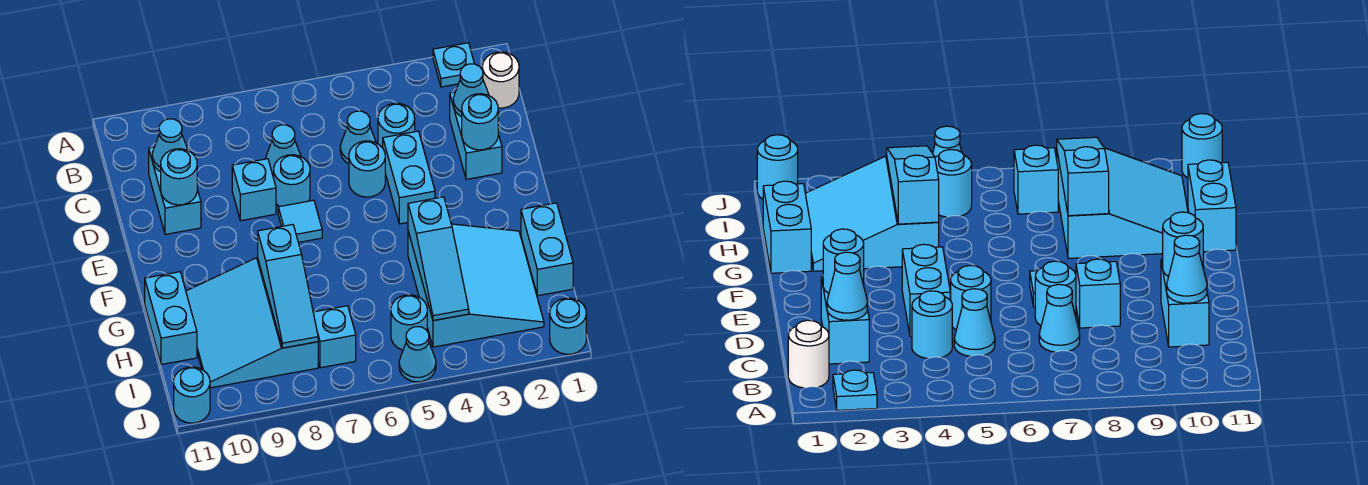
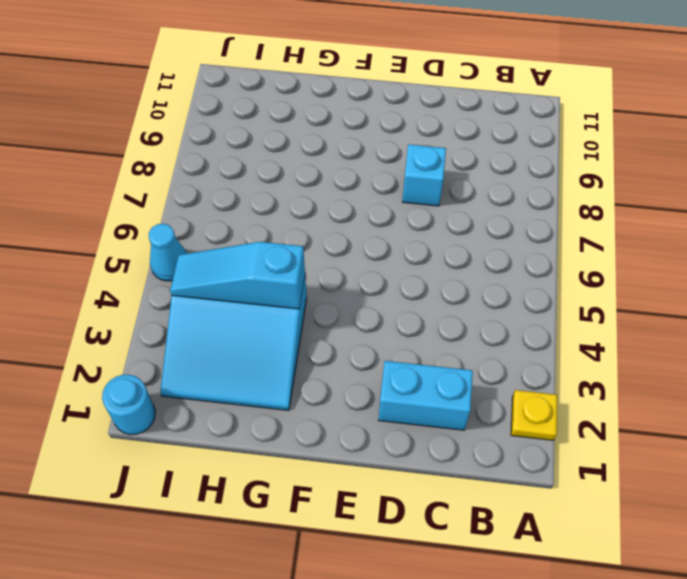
yellow 1x1 plate [511,390,557,440] -> cyan 1x1 plate [433,43,474,87]
none -> white 1x1 round brick [483,52,519,108]
none -> cyan 1x1 round brick [378,103,415,148]
none -> cyan 1x1 cone [340,111,376,164]

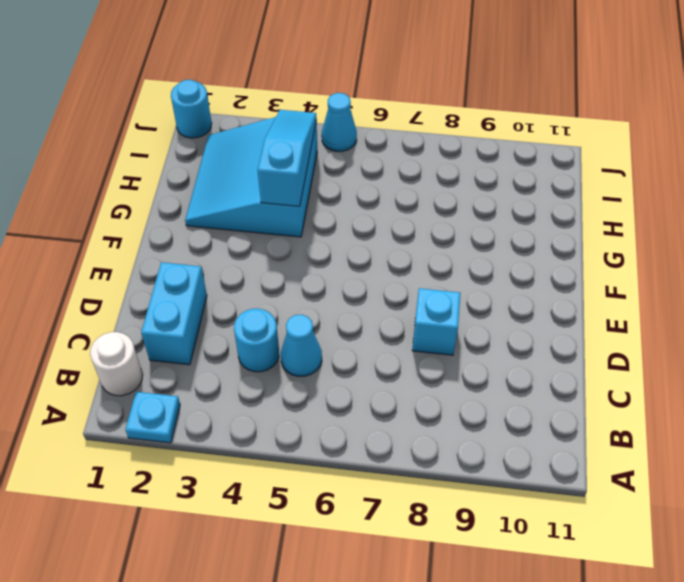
none -> cyan 1x1 cone [265,125,301,177]
none -> cyan 1x2 brick [149,147,201,234]
none -> cyan 1x2 brick [383,131,435,224]

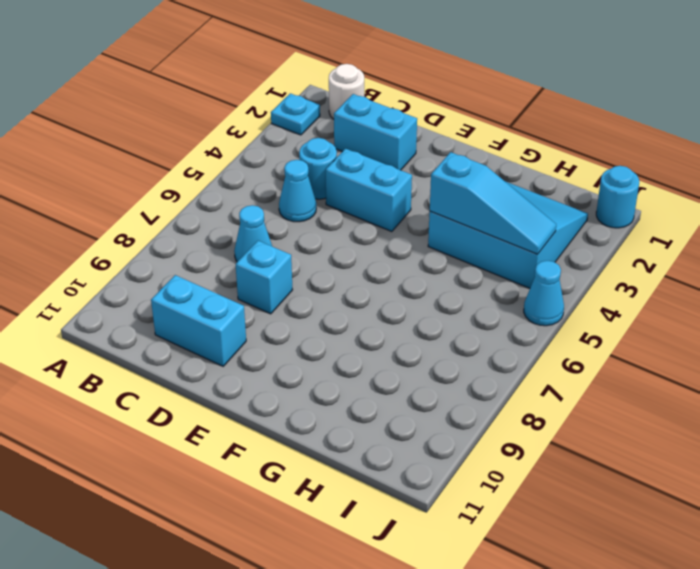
none -> cyan 1x1 round brick [349,141,385,197]
none -> cyan 1x1 round brick [273,155,310,207]
none -> cyan 1x1 tile [278,200,322,242]

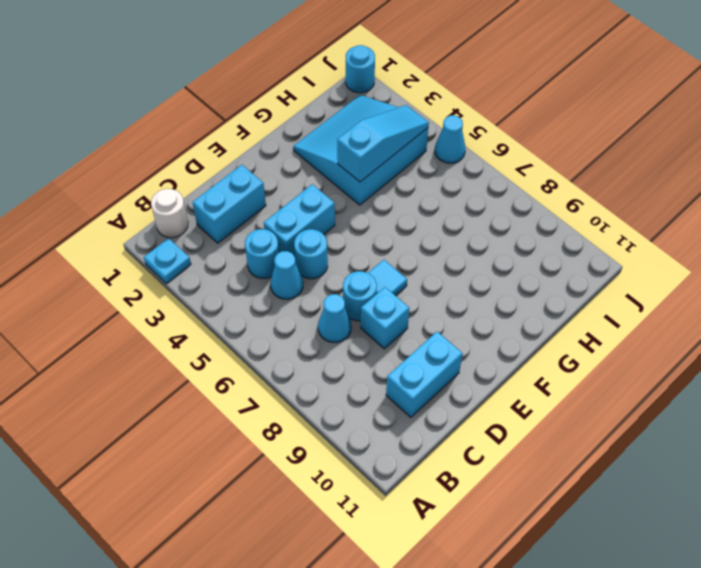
none -> cyan 1x2 brick [521,203,573,296]
none -> cyan 3x3 slope [186,258,318,388]
none -> cyan 1x2 brick [145,272,197,365]

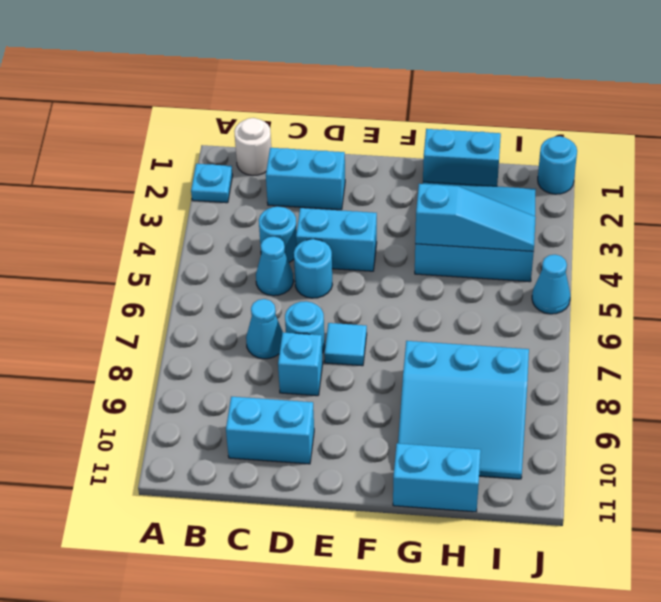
none -> cyan 1x1 round brick [391,295,427,350]
none -> cyan 1x1 brick [313,306,356,368]
none -> cyan 1x1 round brick [174,367,210,423]

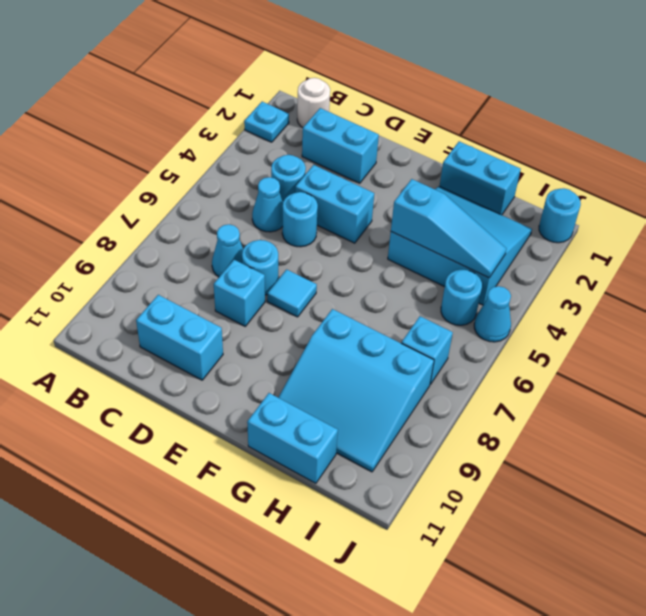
none -> cyan 1x1 round brick [174,367,210,423]
none -> cyan 1x1 cone [453,64,489,117]
none -> cyan 1x1 cone [152,119,188,172]

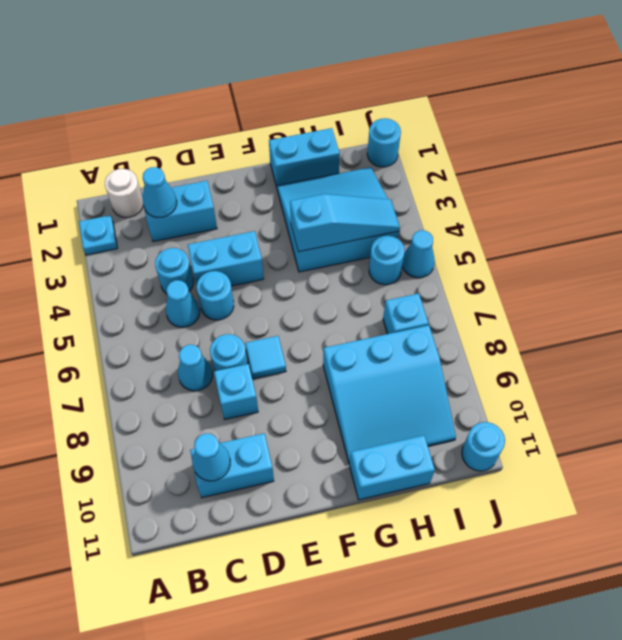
none -> cyan 1x1 round brick [462,94,498,150]
none -> cyan 1x1 round brick [161,149,197,205]
none -> cyan 1x3 slope [258,225,318,348]

